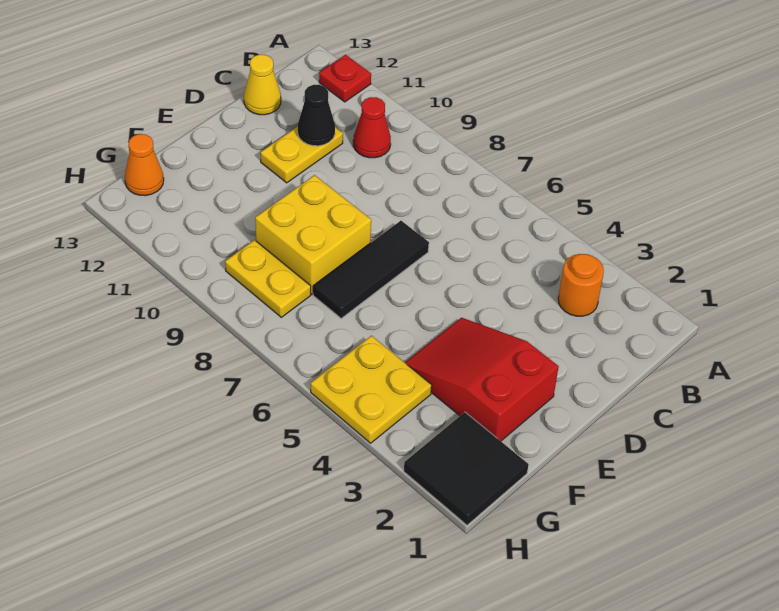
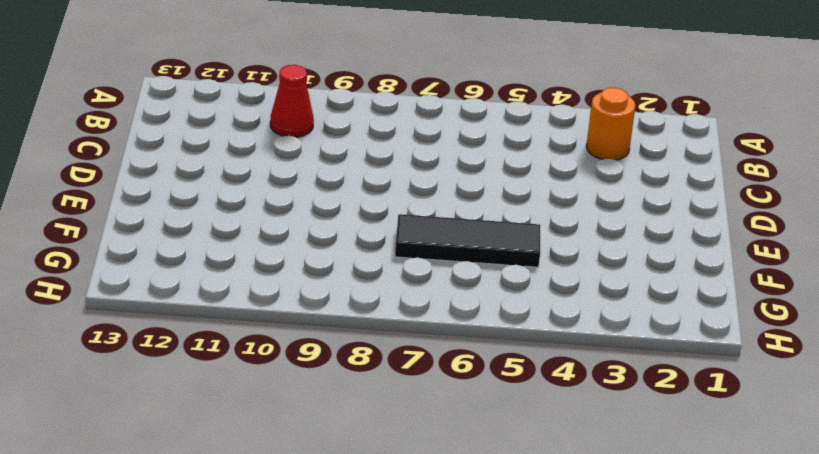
black 1x3 tile [395,214,540,267] -> black 1x3 tile turned to [313,221,429,318]
none -> red 1x1 plate [319,55,371,102]
none -> yellow 1x2 plate [260,126,343,183]
none -> yellow 1x1 cone [244,55,281,115]

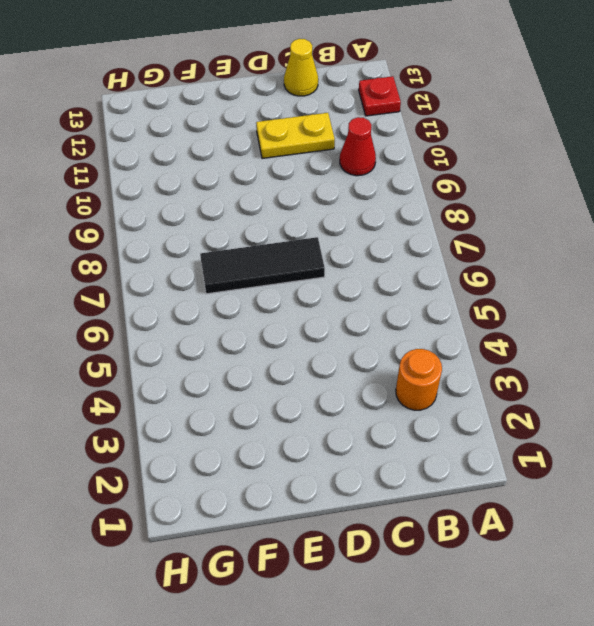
none -> red 2x3 slope [405,318,559,441]
none -> yellow 2x2 brick [255,175,371,294]
none -> black 2x2 tile [404,412,529,525]

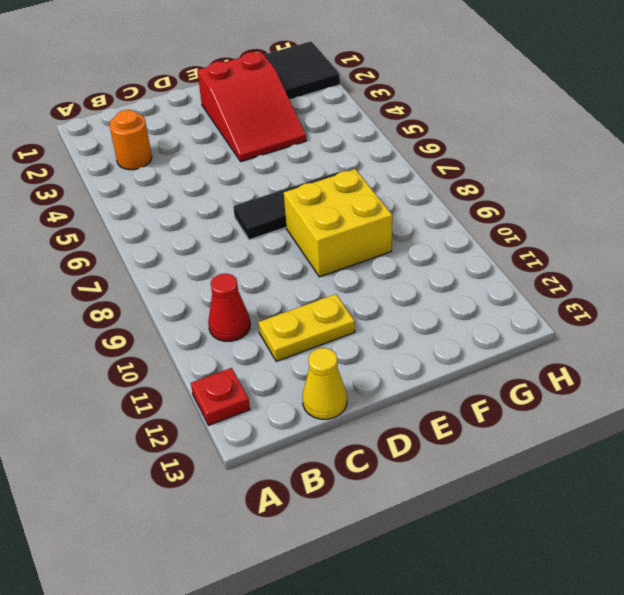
none -> yellow 2x2 plate [311,336,432,443]
none -> yellow 1x2 plate [225,240,311,317]
none -> orange 1x1 cone [125,134,164,196]

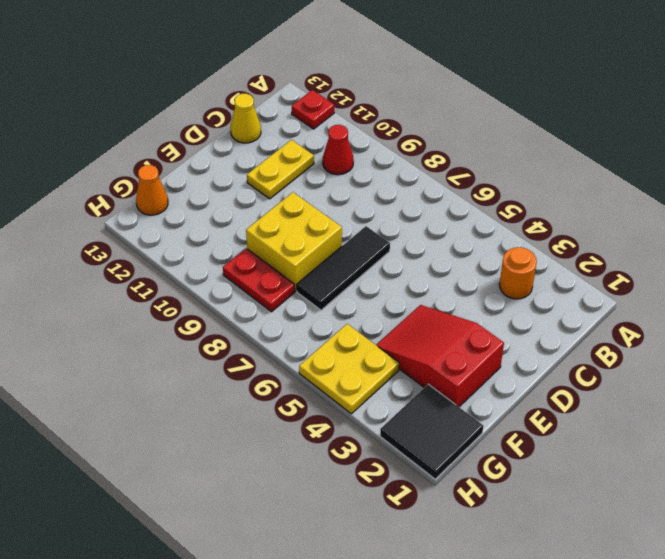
red 1x2 plate [223,248,295,312] -> yellow 1x2 plate [225,240,311,317]
none -> black 1x1 cone [298,85,335,146]

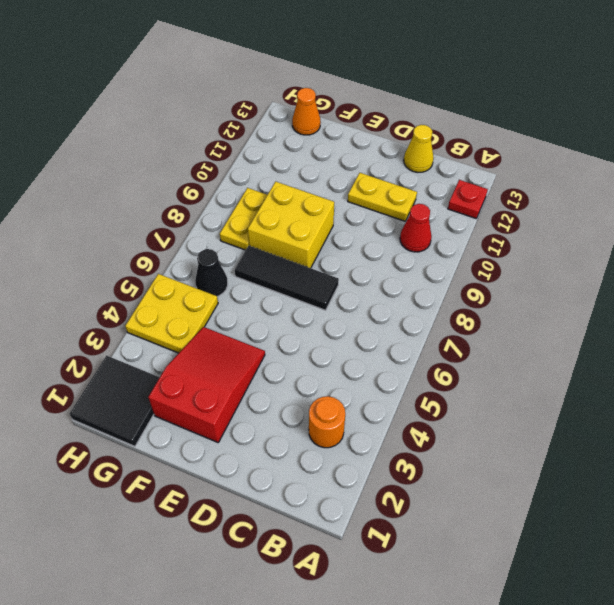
black 1x1 cone [195,249,228,296] -> black 1x1 cone moved to [298,85,335,146]

